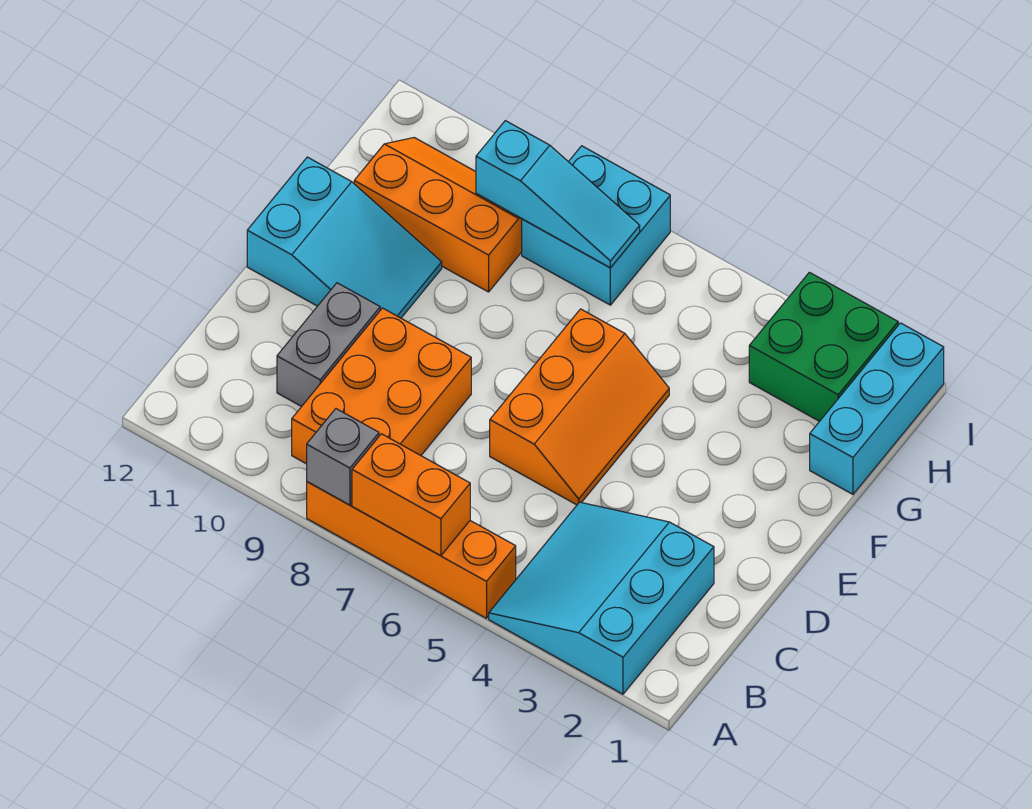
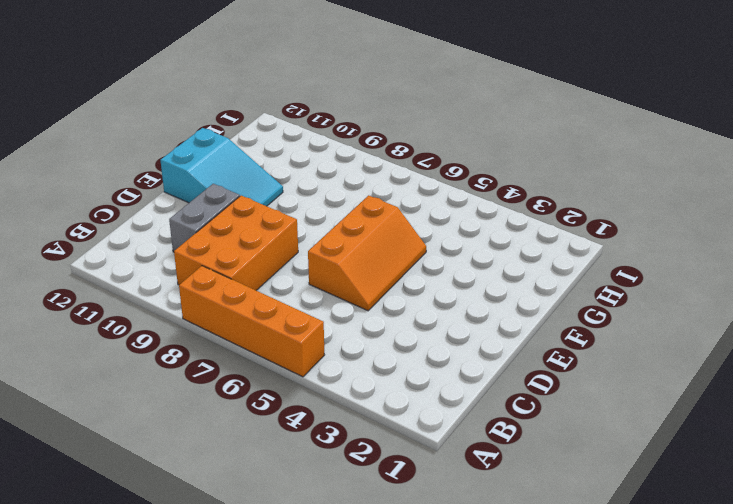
none -> cyan 3x3 slope [489,502,714,694]
none -> cyan 1x3 brick [810,323,944,494]
none -> orange 2x3 slope [354,138,522,292]

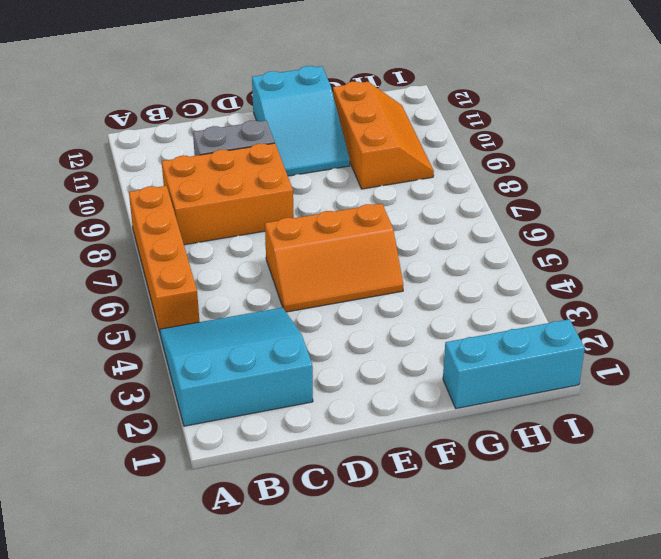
none -> green 2x2 brick [749,272,898,421]
none -> cyan 2x2 brick [522,146,670,305]
none -> orange 1x2 brick [352,434,470,556]

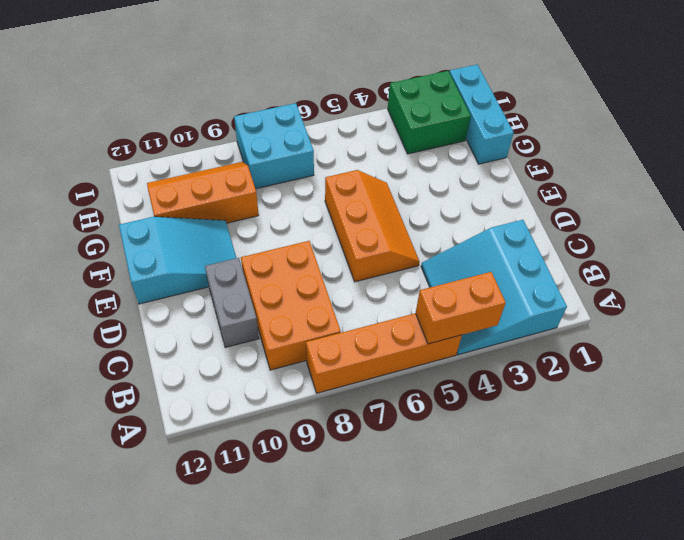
orange 1x2 brick [416,272,506,344] -> orange 1x2 brick moved to [352,434,470,556]
none -> grey 1x1 brick [307,409,379,505]
none -> cyan 1x3 slope [476,121,640,268]

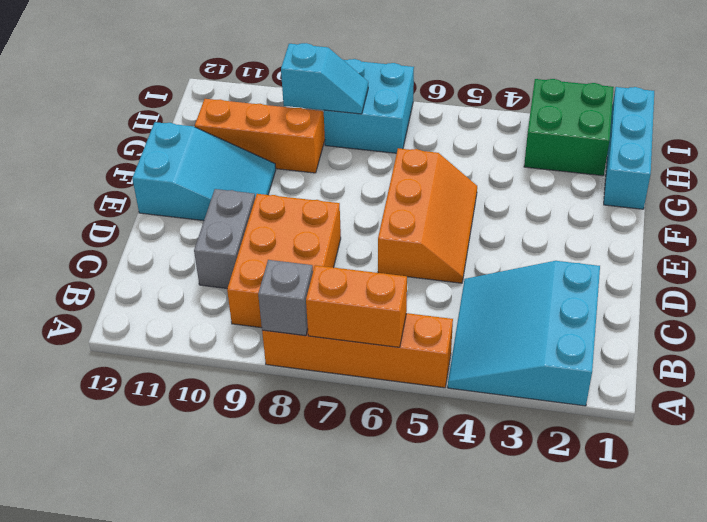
cyan 1x2 slope [281,43,368,114] -> cyan 1x3 slope [476,121,640,268]

